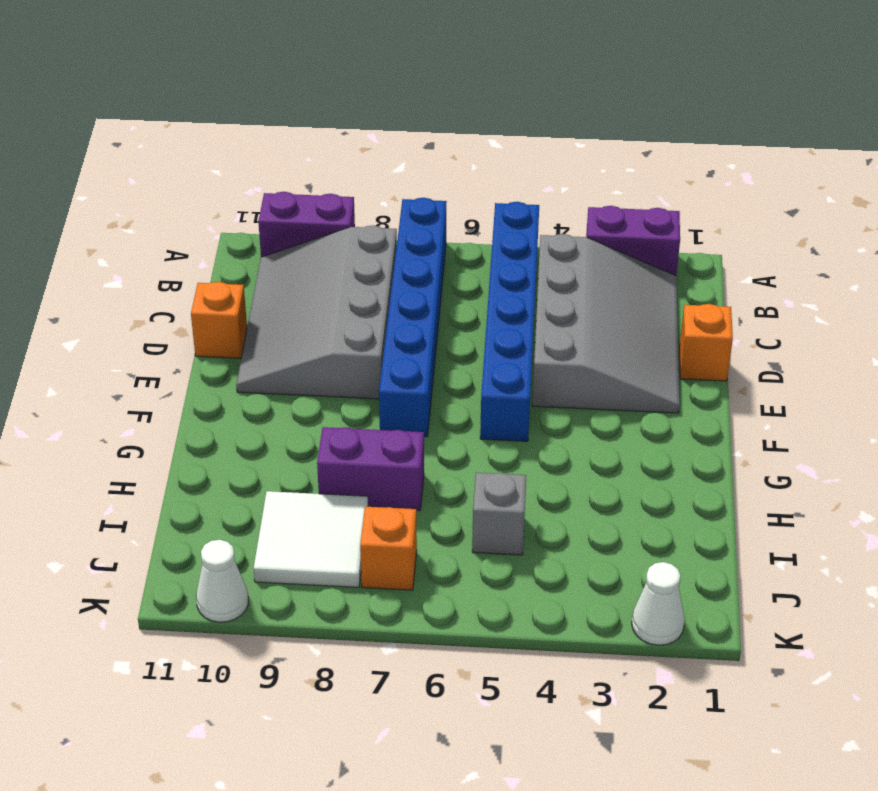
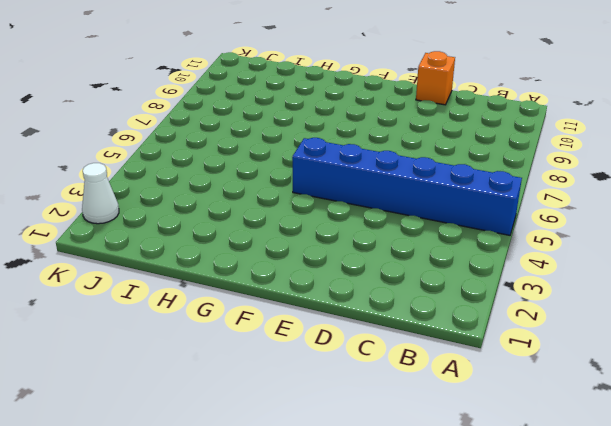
none -> purple 1x2 brick [586,206,680,275]
none -> blue 1x6 brick [379,198,447,437]
none -> purple 1x2 brick [258,192,355,257]

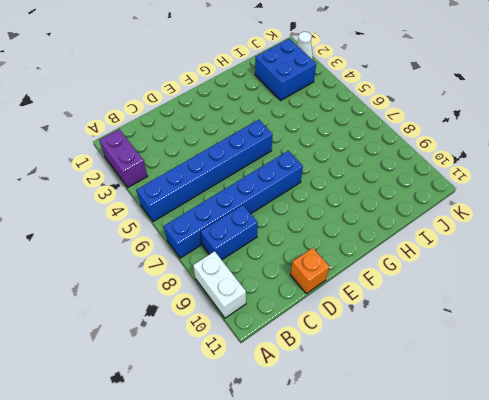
white 1x2 brick [193,251,246,318] -> purple 1x2 brick [258,192,355,257]
blue 1x2 brick [201,205,258,260] -> grey 3x4 slope [236,226,397,399]
blue 2x2 brick [255,39,316,100] -> none
none -> grey 3x4 slope [532,234,680,413]
none -> orange 1x1 brick [680,304,733,381]
none -> purple 1x2 brick [317,427,424,511]

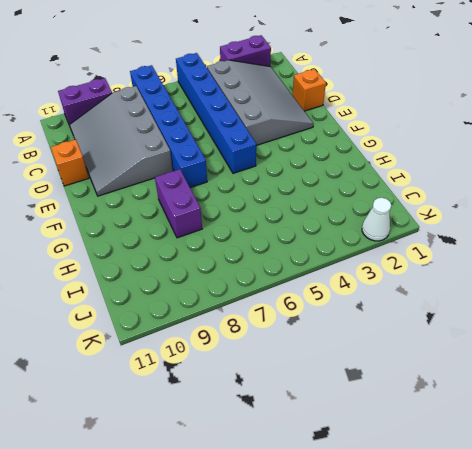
purple 1x2 brick [155,169,202,238] -> purple 1x2 brick turned to [317,427,424,511]
none -> grey 1x1 brick [472,473,526,555]
none -> white 2x2 tile [253,491,368,587]
none -> orange 1x1 brick [360,507,417,590]

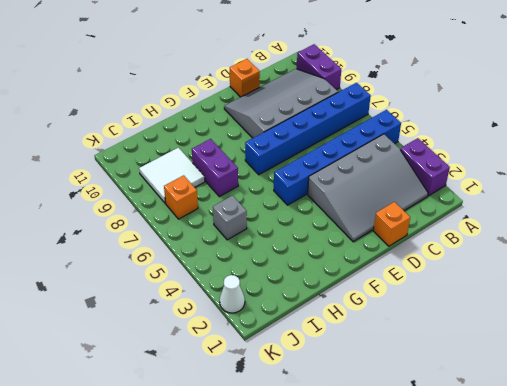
none -> white 1x1 cone [196,540,248,622]

